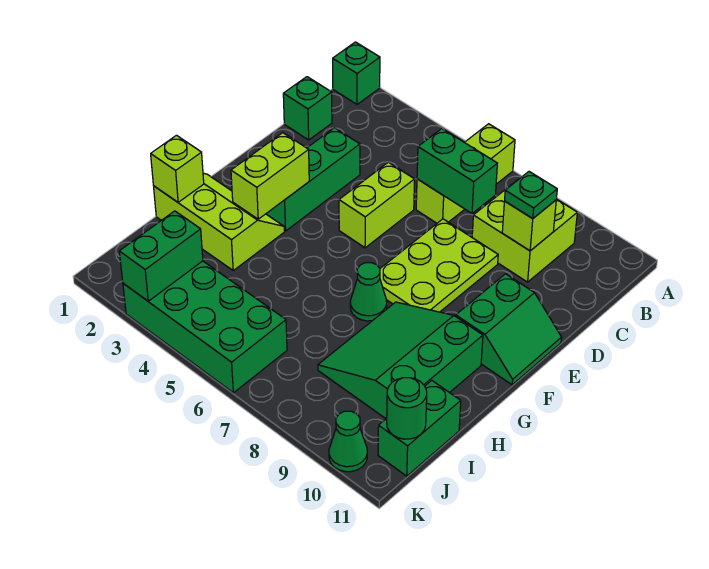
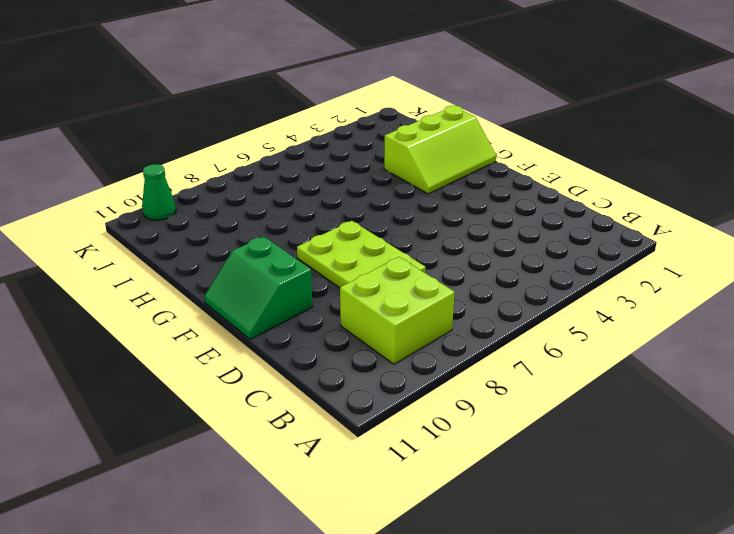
none -> green 1x1 brick [333,42,380,104]
none -> lime 1x3 brick [416,124,515,223]
none -> green 1x1 brick [283,77,332,140]

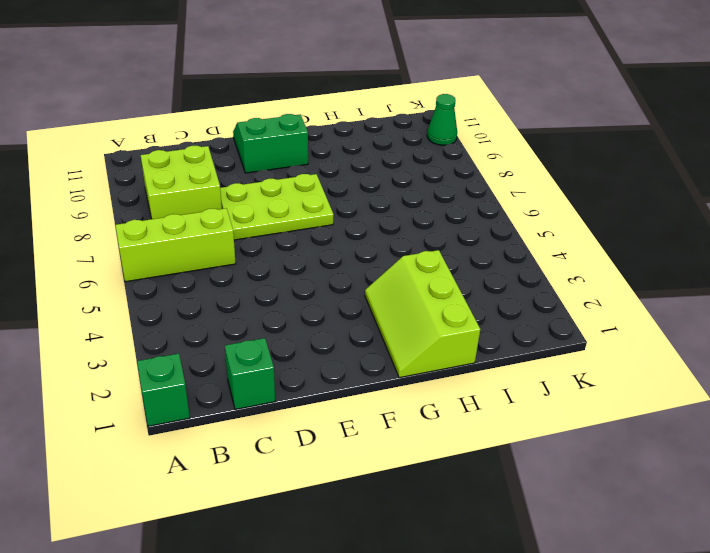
none -> green 1x3 brick [266,128,360,231]
none -> lime 1x2 brick [339,162,415,248]
none -> green 1x1 cone [350,263,387,321]

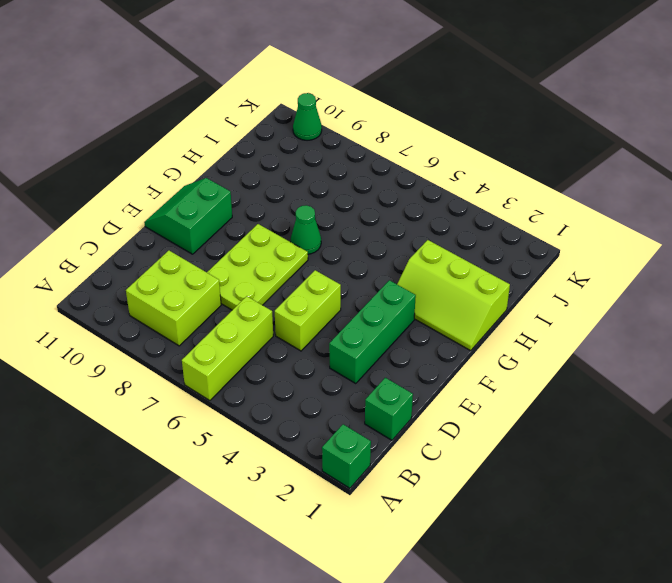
none -> green 3x3 slope [318,302,483,419]
none -> green 1x2 brick [378,381,461,476]
none -> green 2x4 brick [123,261,287,393]

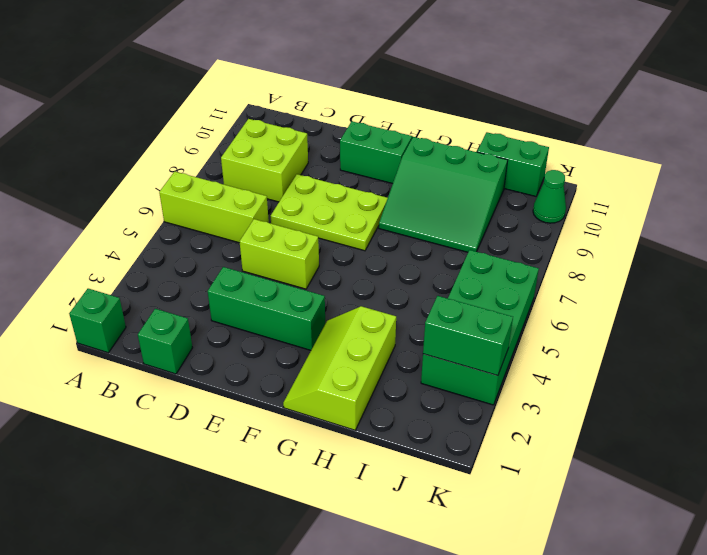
none -> green 1x1 cone [350,263,387,321]
none -> green 1x2 brick [417,129,497,213]
none -> lime 1x1 brick [502,200,556,251]

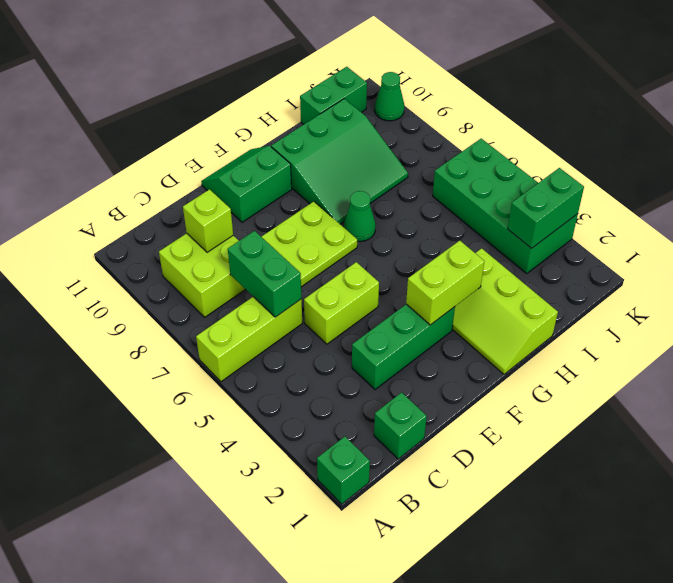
none -> lime 1x1 brick [151,135,204,202]
none -> green 1x1 round brick [387,378,427,439]
none -> green 1x1 plate [505,172,557,219]

